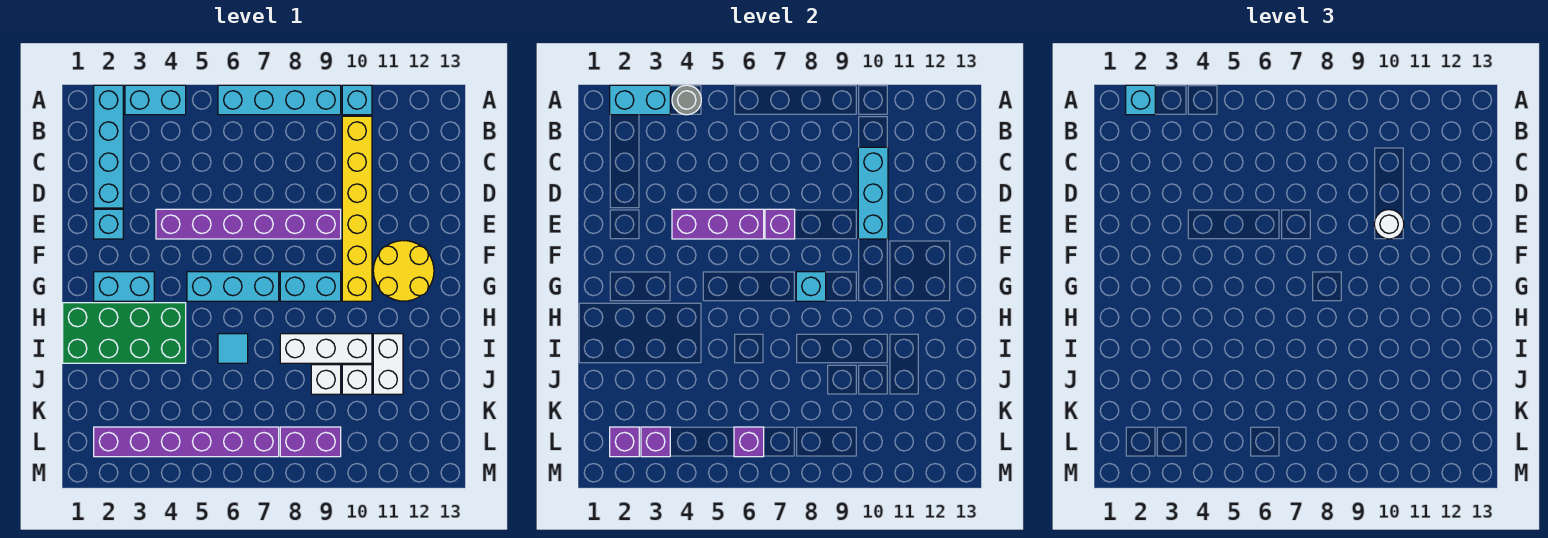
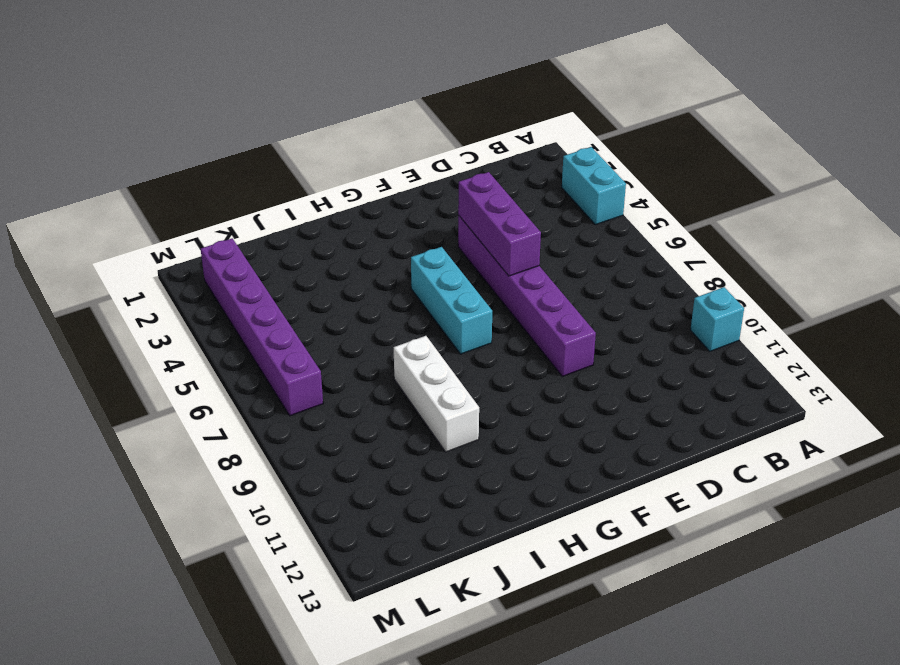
none -> cyan 1x4 brick [94,85,123,208]
none -> cyan 1x4 brick [218,85,341,115]
none -> yellow 1x6 brick [342,116,372,301]
none -> cyan 1x1 brick [94,209,123,239]

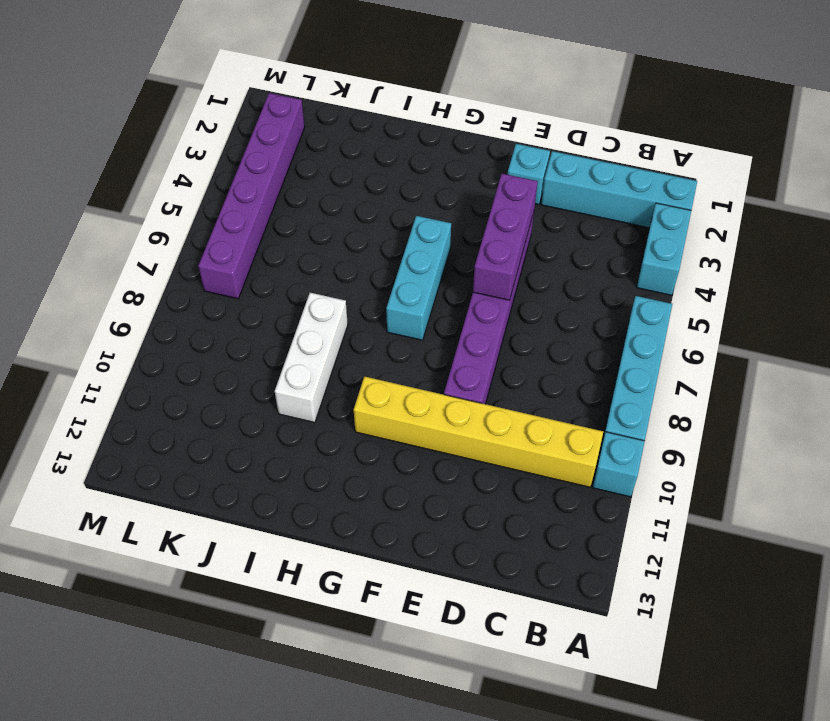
none -> yellow 2x2 round brick [373,241,434,301]
none -> cyan 1x2 brick [94,272,154,301]
none -> cyan 1x2 brick [280,272,341,301]
none -> green 2x4 brick [63,303,186,363]

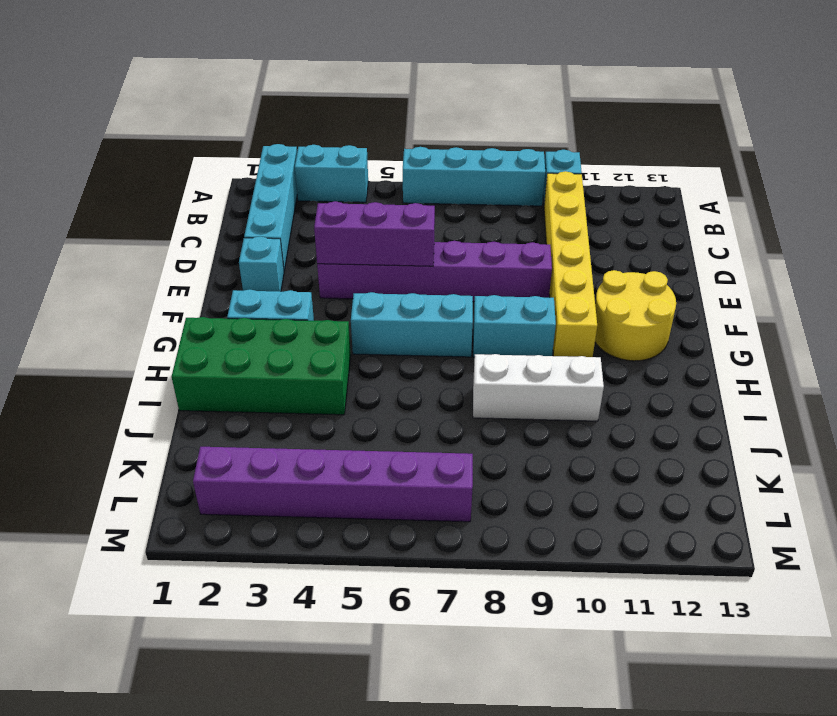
none -> cyan 1x1 tile [218,334,248,363]
none -> white 1x2 brick [373,334,403,394]
none -> white 1x1 brick [311,365,341,394]
none -> white 1x1 brick [342,365,372,394]

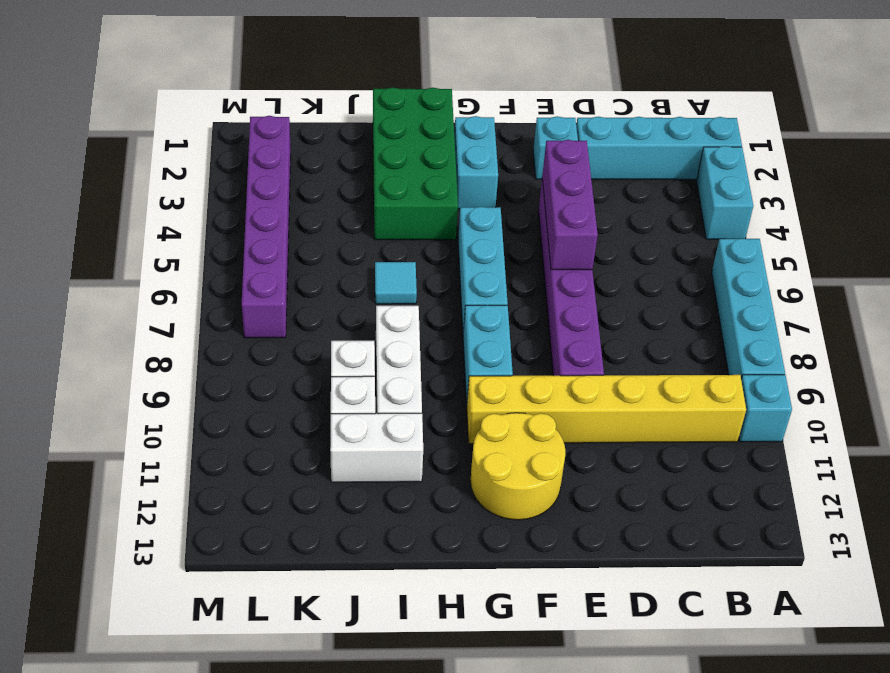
none -> purple 1x2 brick [280,427,341,457]
none -> cyan 1x2 brick [610,85,670,115]
none -> grey 1x1 round brick [672,85,701,115]
none -> cyan 1x3 brick [858,147,888,239]

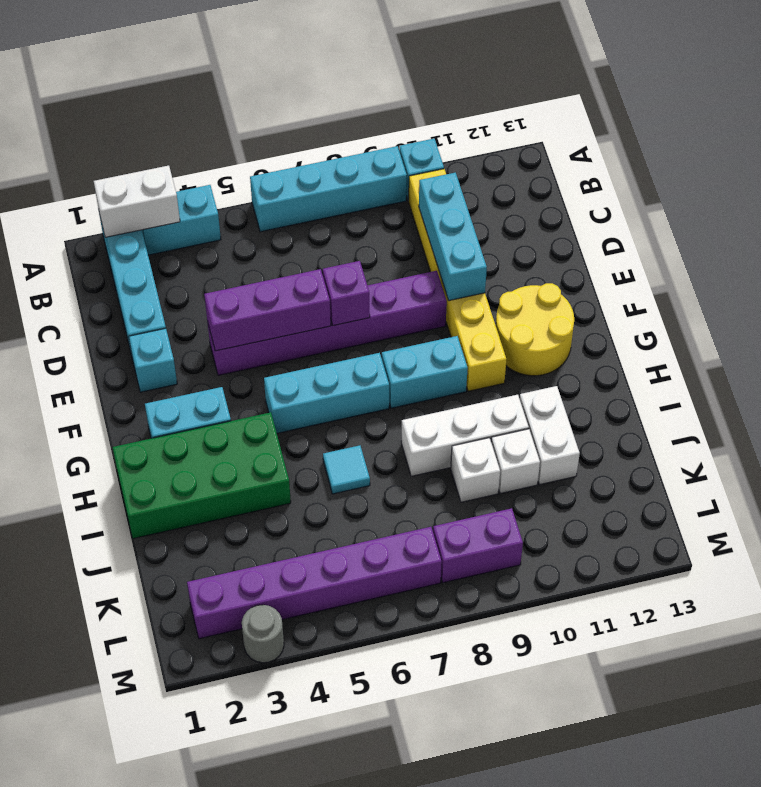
white 1x2 brick [94,166,180,237] -> cyan 1x2 brick [610,85,670,115]
grey 1x1 round brick [242,605,284,663] -> grey 1x1 round brick moved to [672,85,701,115]
none -> cyan 1x1 brick [796,272,826,301]
none -> purple 1x1 brick [610,427,639,457]
none -> purple 1x1 brick [641,427,670,457]
none -> purple 1x1 brick [734,427,764,457]

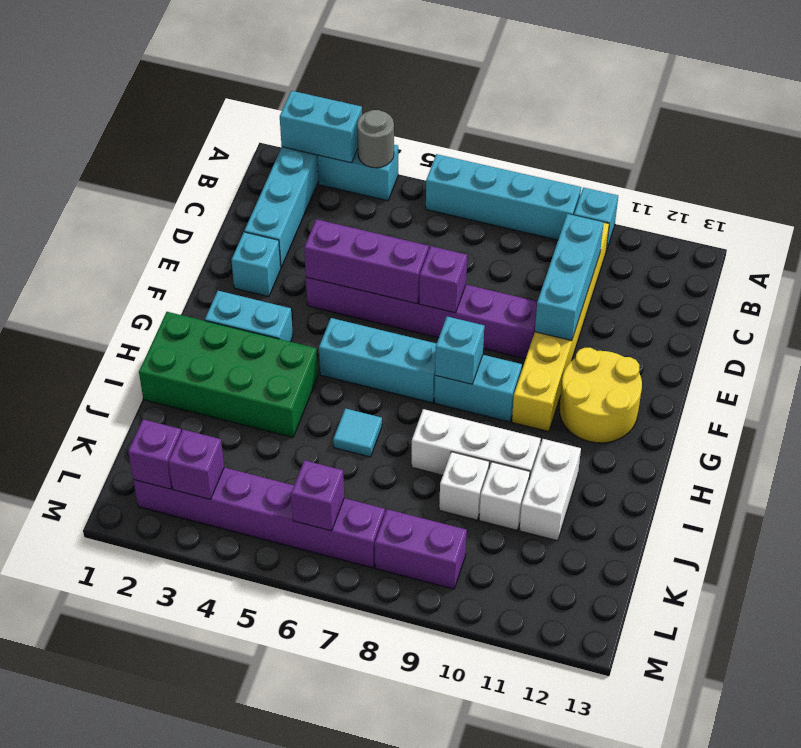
none -> cyan 1x1 brick [1126,85,1155,115]
none -> white 1x1 round brick [1374,210,1404,239]

